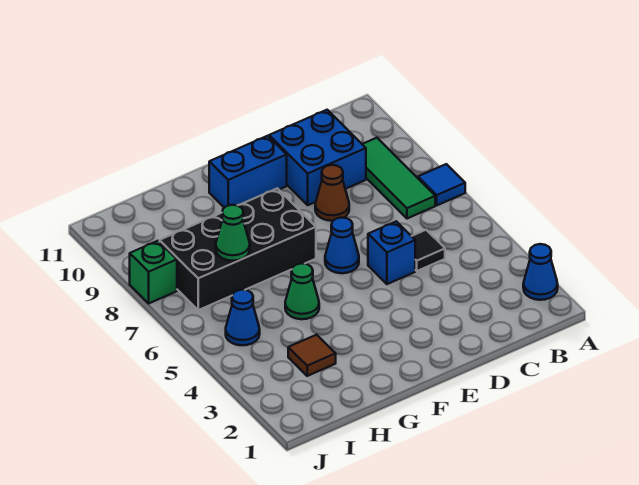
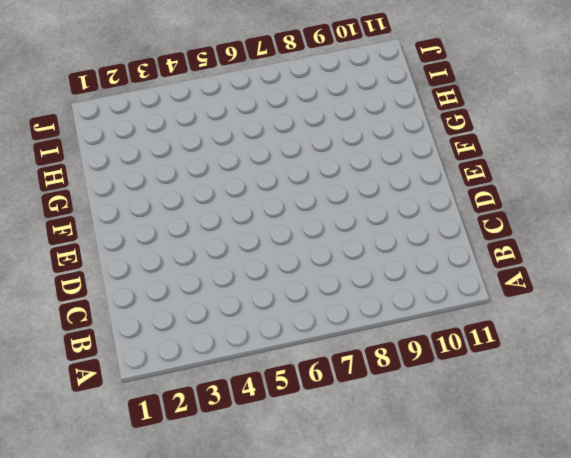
none -> blue 1x1 cone [523,244,558,300]
none -> blue 1x1 tile [418,164,465,205]
none -> green 1x3 tile [362,138,435,219]

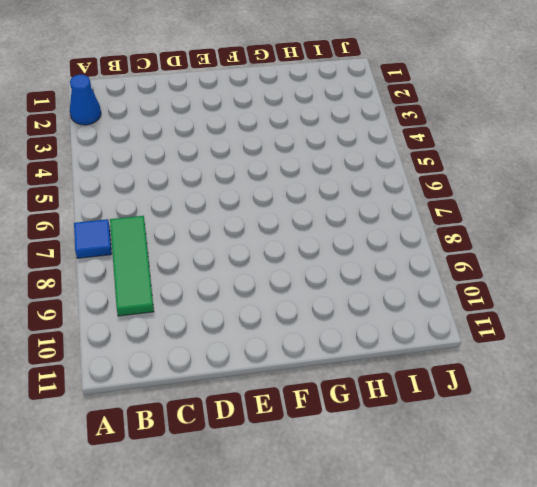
none -> black 1x1 tile [412,230,445,271]
none -> blue 2x2 brick [269,110,366,205]
none -> blue 1x1 brick [368,221,415,284]

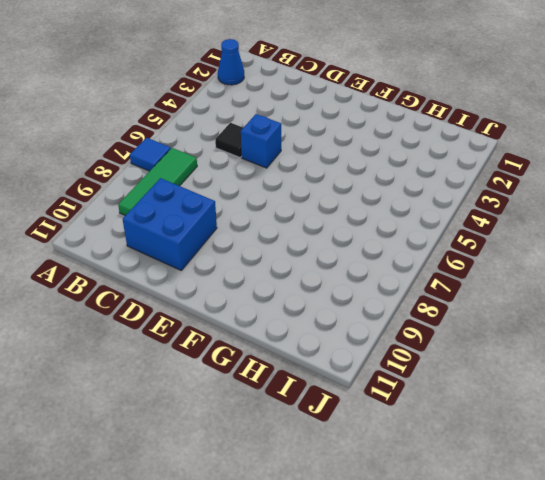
none -> brown 1x1 cone [315,165,349,221]
none -> blue 1x1 cone [325,218,359,273]
none -> blue 1x2 brick [209,136,287,208]

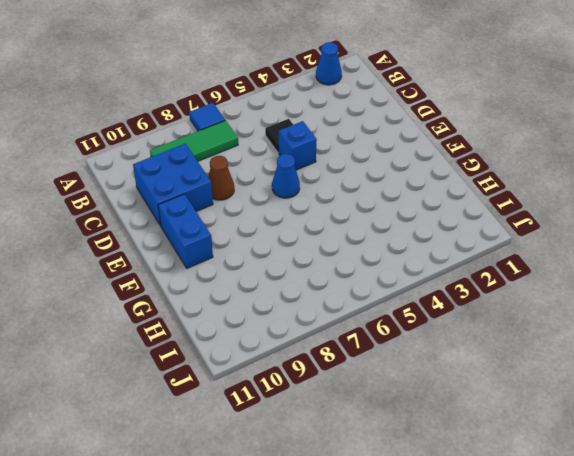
none -> black 2x4 brick [160,188,316,310]
none -> green 1x1 cone [285,263,319,319]
none -> brown 1x1 tile [288,335,336,376]

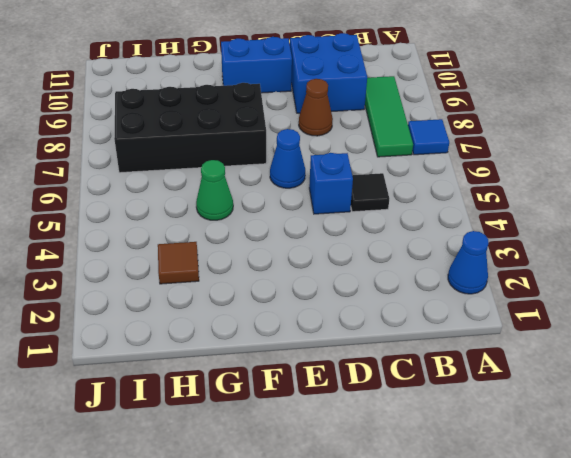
none -> blue 1x1 cone [226,290,260,345]
none -> green 1x1 brick [130,241,177,303]
none -> green 1x1 cone [216,205,250,261]

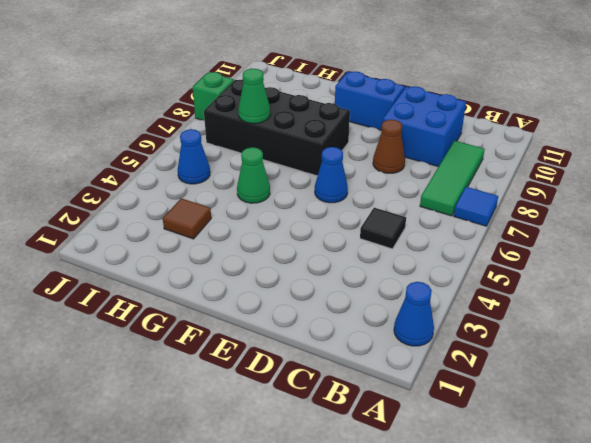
none -> blue 1x1 brick [368,221,415,284]

